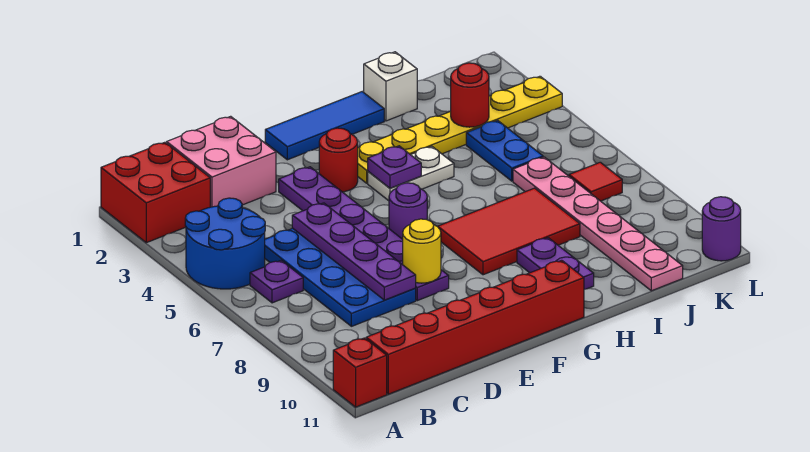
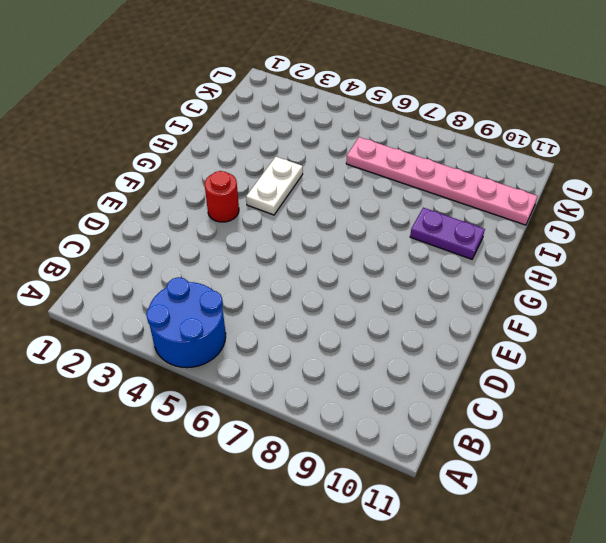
none -> red 2x2 brick [101,142,210,243]
none -> red 1x1 brick [333,338,387,407]
none -> purple 1x1 plate [250,261,303,303]

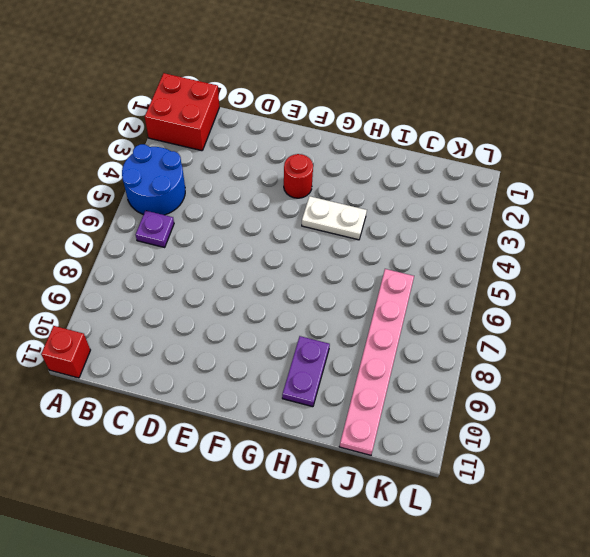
none -> red 1x6 brick [366,260,584,394]
none -> pink 2x2 brick [167,116,276,207]
none -> blue 2x4 plate [265,228,416,326]

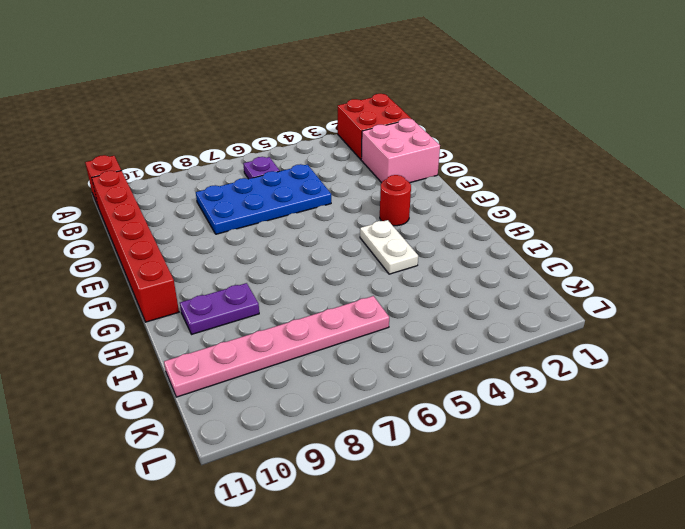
none -> blue 2x2 round brick [185,198,265,289]
none -> purple 1x6 plate [279,167,449,301]
none -> blue 1x3 tile [265,92,384,160]

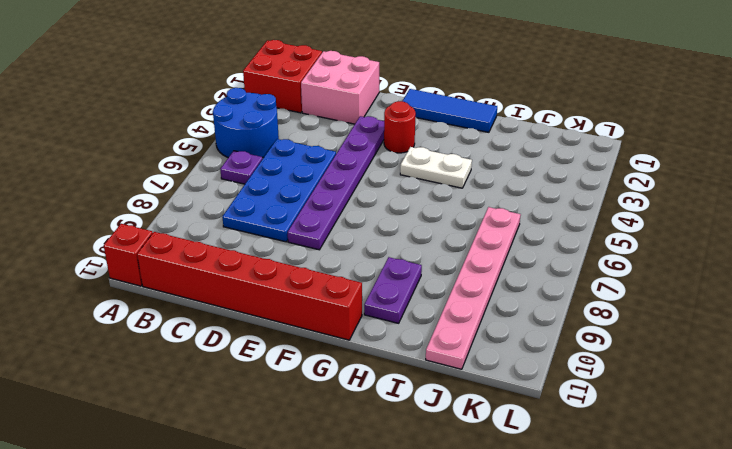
none -> purple 1x1 round brick [389,183,427,239]
none -> yellow 1x6 plate [358,76,562,183]
none -> red 2x3 tile [438,188,580,275]

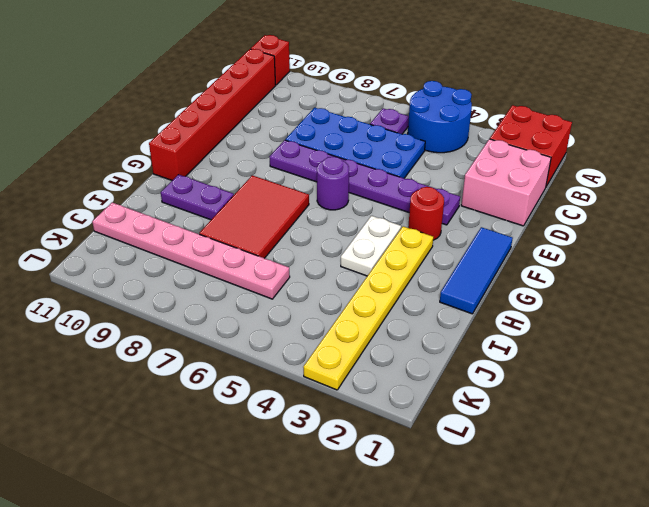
none -> white 1x1 brick [364,52,417,121]
none -> blue 1x2 plate [466,120,543,181]
none -> red 1x1 tile [569,162,622,201]

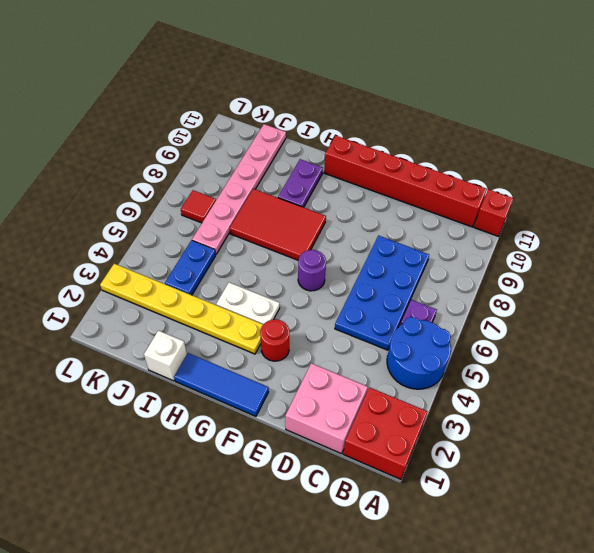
none -> purple 1x6 plate [279,167,449,301]
none -> purple 1x1 round brick [702,197,741,261]
none -> purple 1x4 plate [292,203,416,300]

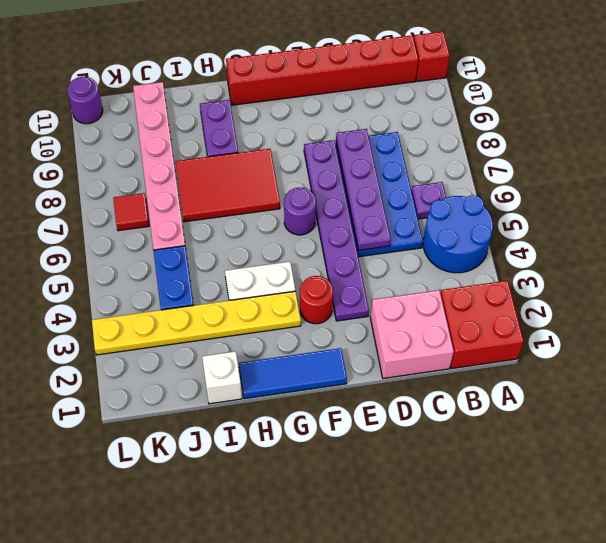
none -> yellow 1x1 round brick [403,219,441,283]
none -> purple 1x1 plate [368,146,421,188]
none -> red 1x1 round brick [451,63,489,127]

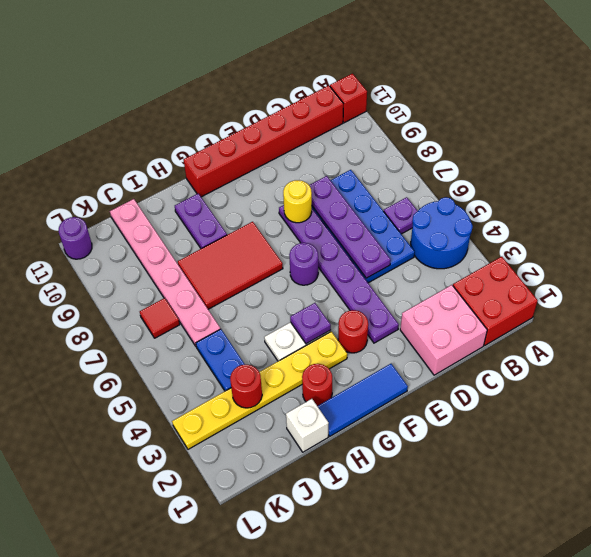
red 1x1 round brick [302,364,332,406] -> none

